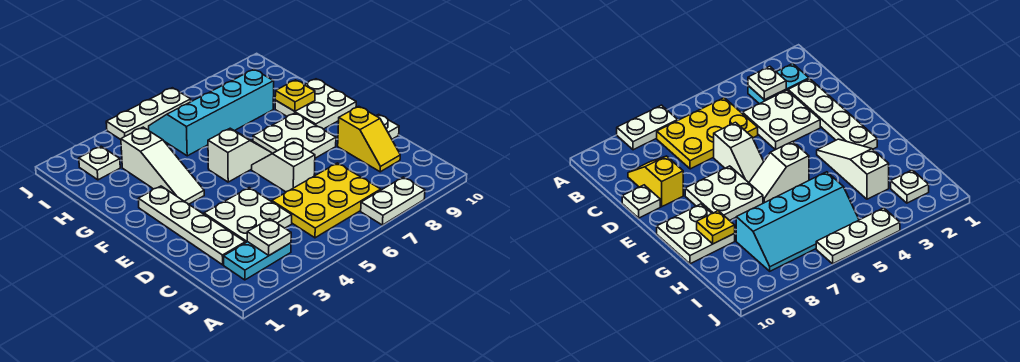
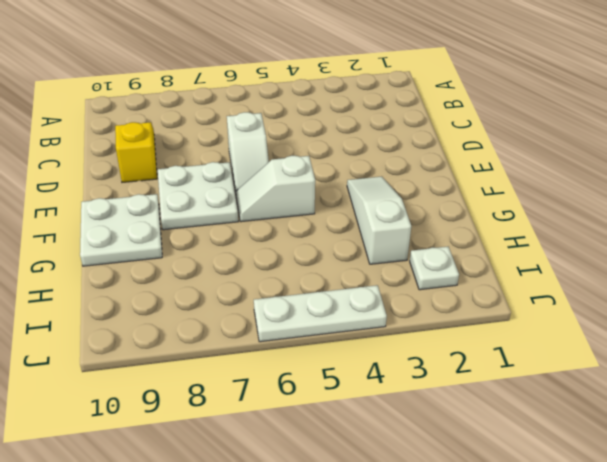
none -> white 1x2 plate [361,177,425,225]
none -> cyan 1x2 plate [224,242,291,280]
none -> yellow 2x3 plate [272,163,381,238]

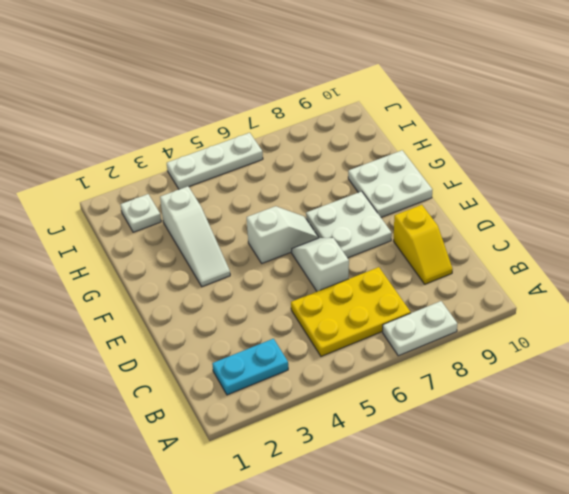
none -> white 1x4 plate [138,186,245,265]
none -> white 2x2 plate [204,188,292,243]
none -> white 1x1 plate [377,114,399,139]

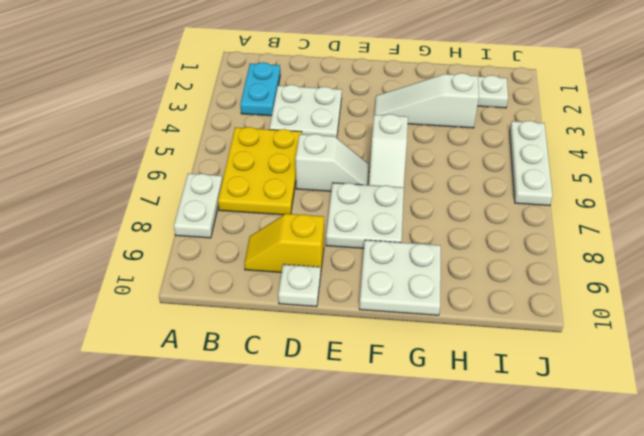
none -> white 1x4 plate [138,186,245,265]
none -> cyan 2x4 slope [149,69,274,156]
none -> white 1x1 plate [247,219,291,255]

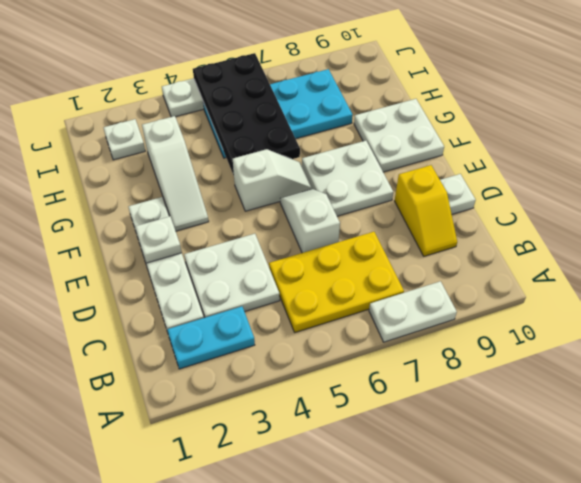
white 1x1 plate [135,216,182,263] -> white 1x1 plate moved to [247,219,291,255]
black 2x4 plate [193,53,300,175] -> none
cyan 2x4 plate [203,69,353,158] -> cyan 2x4 slope [149,69,274,156]
none -> yellow 1x1 plate [275,80,315,111]

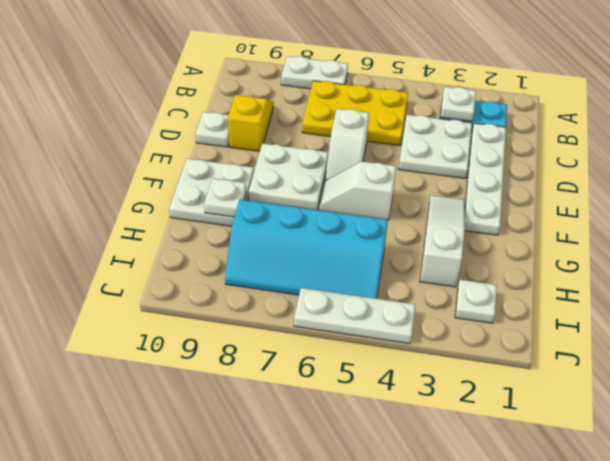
white 1x1 plate [204,178,246,217] -> yellow 1x1 plate [275,80,315,111]

